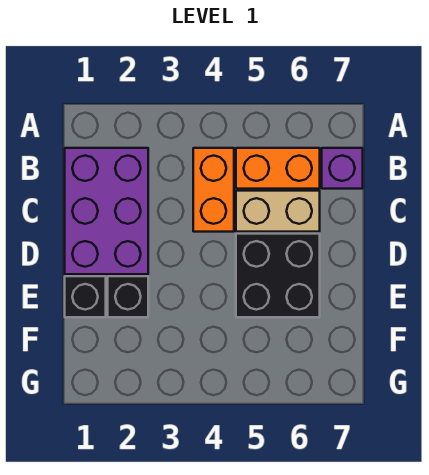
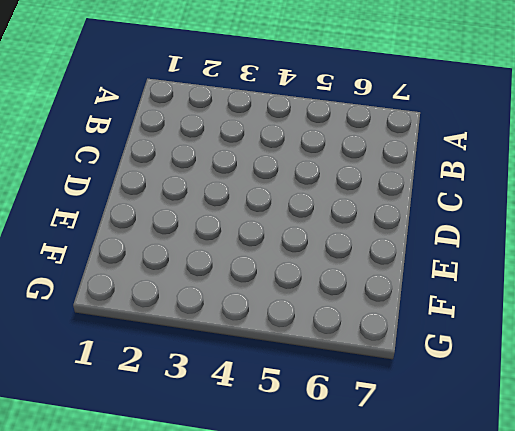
none -> purple 2x3 brick [65,148,148,274]
none -> orange 1x2 brick [193,148,234,232]

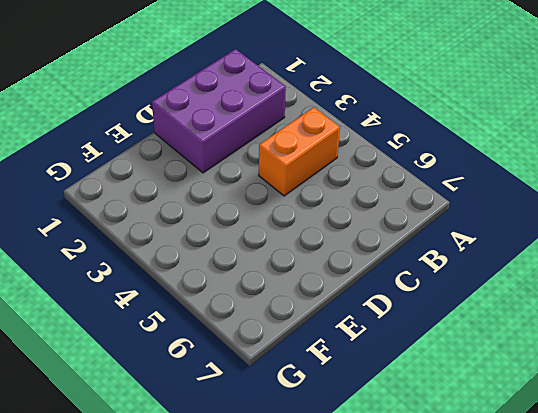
none -> orange 1x2 brick [236,148,320,189]
none -> purple 1x1 brick [322,148,363,189]

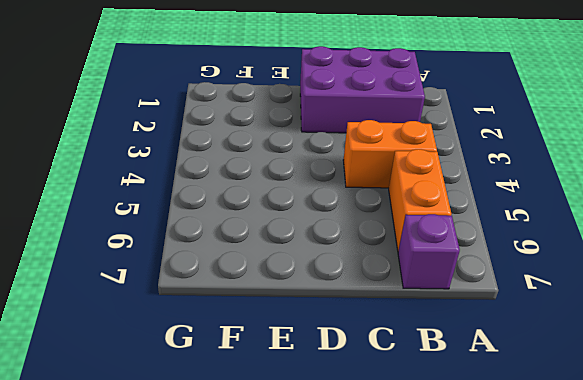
none -> tan 1x2 brick [236,191,320,232]
none -> black 2x2 brick [236,234,320,317]

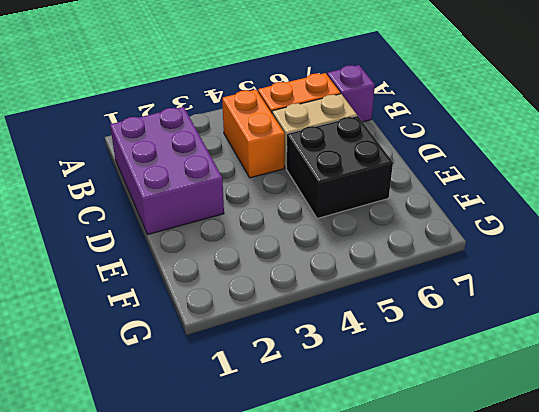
none -> black 1x1 brick [65,276,106,317]
none -> black 1x1 brick [108,276,148,317]

